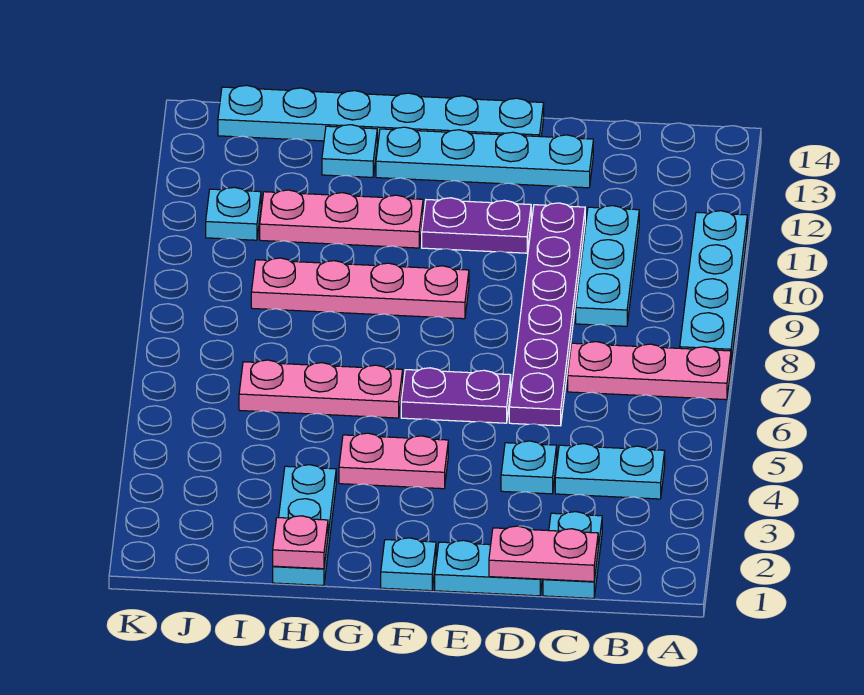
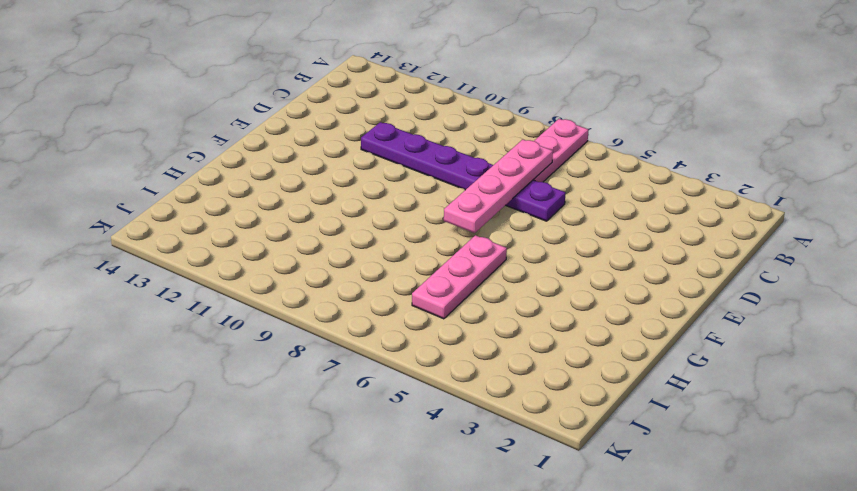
pink 1x4 plate [444,140,553,233] -> pink 1x4 plate moved to [251,258,469,319]
none -> cyan 1x4 plate [680,211,747,363]
none -> cyan 1x2 plate [555,444,665,499]
none -> cyan 1x2 plate [543,512,602,598]

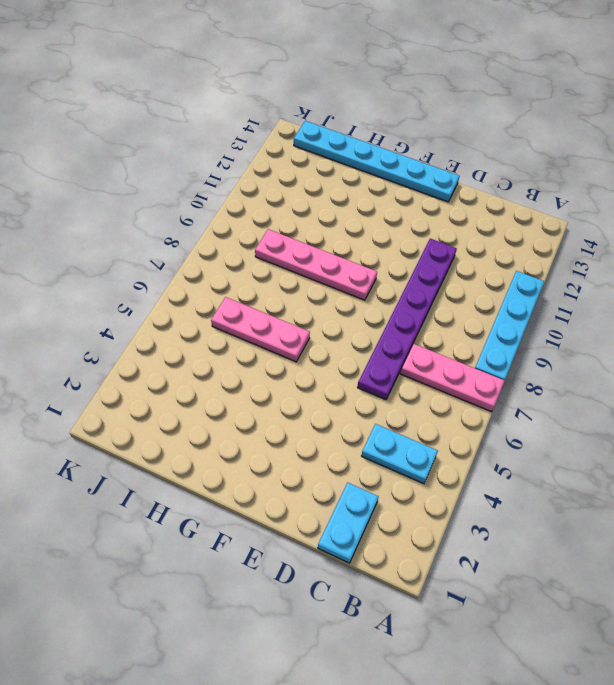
none -> cyan 1x3 plate [576,206,639,326]
none -> cyan 1x2 plate [435,540,542,596]
none -> cyan 1x1 plate [501,441,557,494]

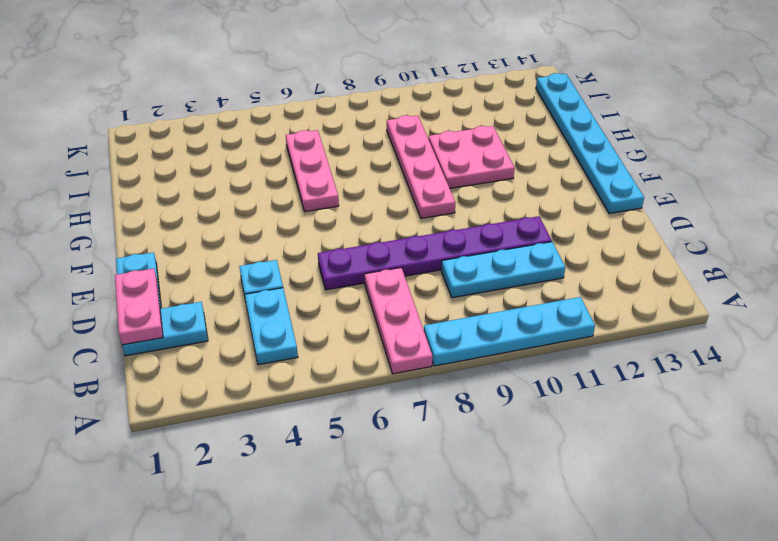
pink 2x2 plate [428,126,515,188] -> pink 1x3 plate [260,190,423,248]
none -> cyan 1x4 plate [376,127,593,188]
none -> purple 1x2 plate [401,368,511,423]
none -> purple 1x2 plate [422,198,531,253]

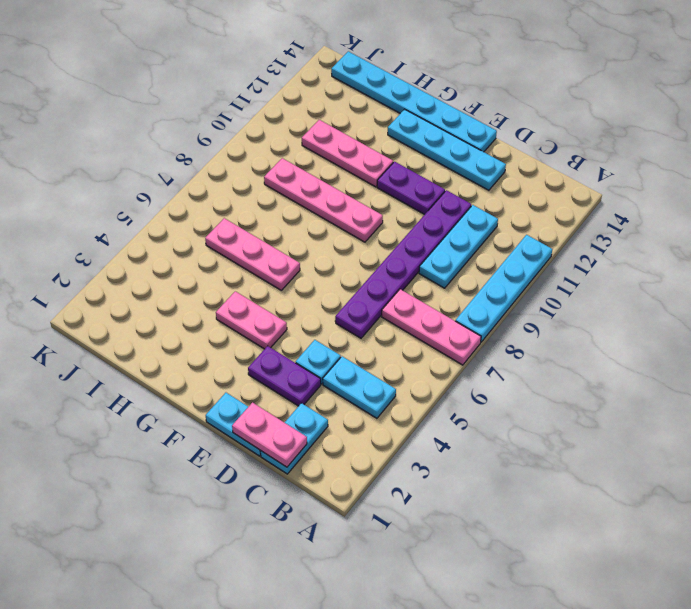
purple 1x2 plate [248,346,321,406] -> purple 1x2 plate moved to [401,368,511,423]
none -> cyan 1x1 plate [381,538,436,591]
none -> cyan 1x3 plate [273,465,336,586]
none -> cyan 1x1 plate [322,125,377,177]

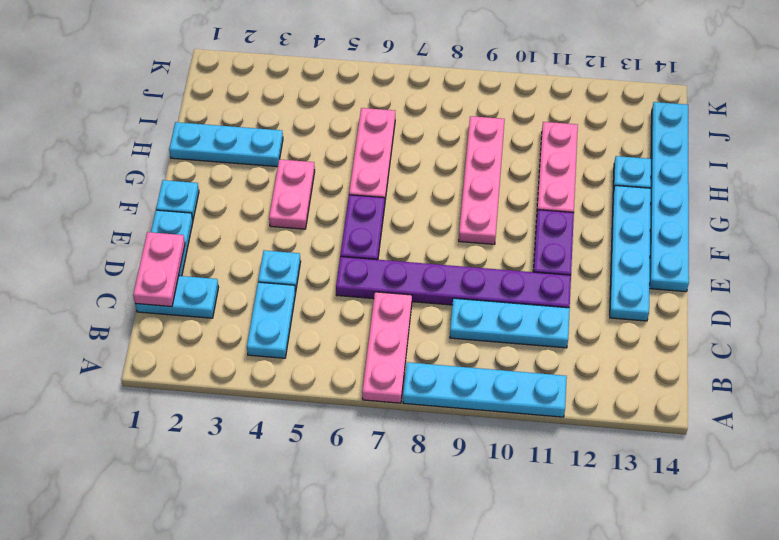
none -> cyan 1x1 plate [206,187,261,240]
none -> pink 1x1 plate [273,516,328,569]

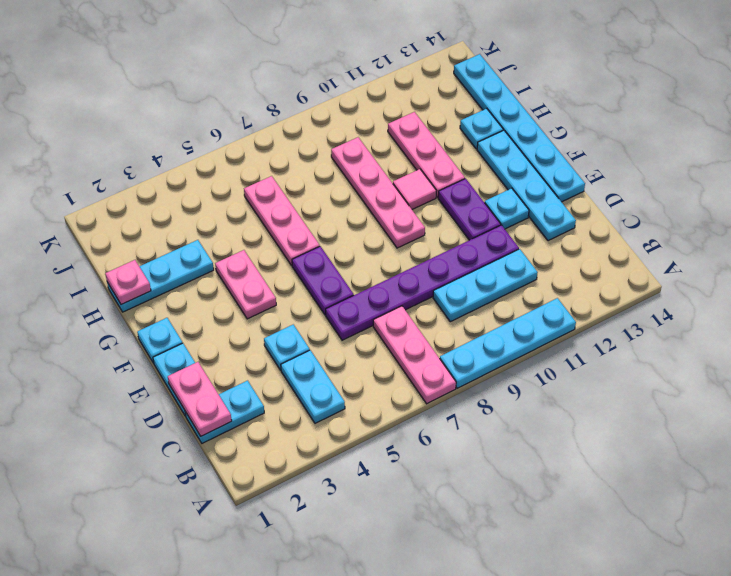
cyan 1x1 plate [485,188,529,229] -> cyan 1x1 plate moved to [206,187,261,240]
pink 1x1 tile [393,169,436,209] -> none

